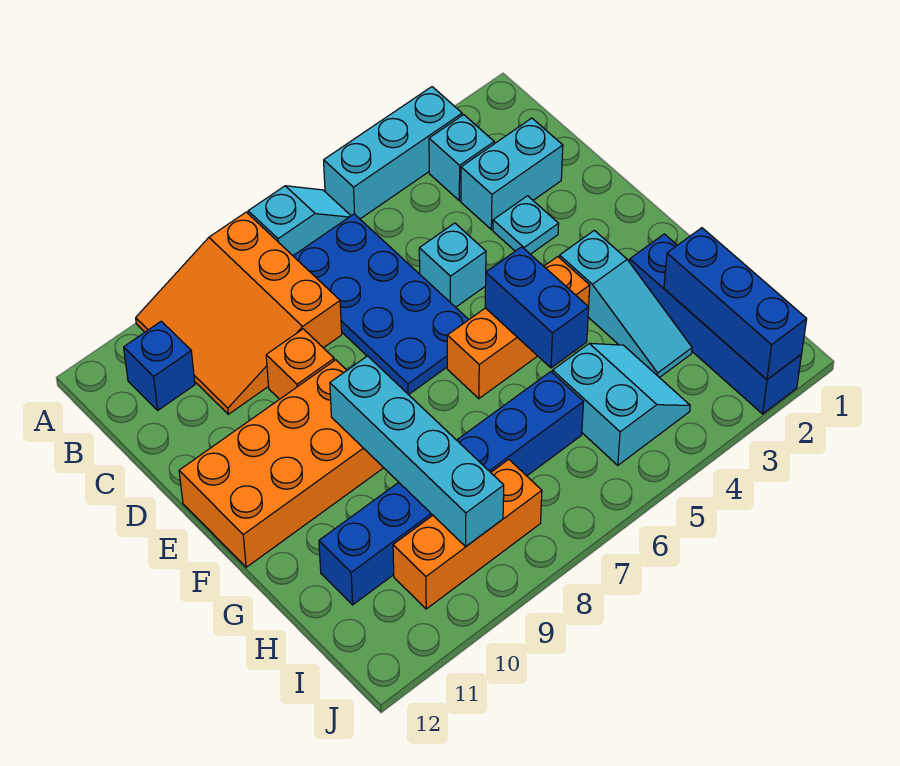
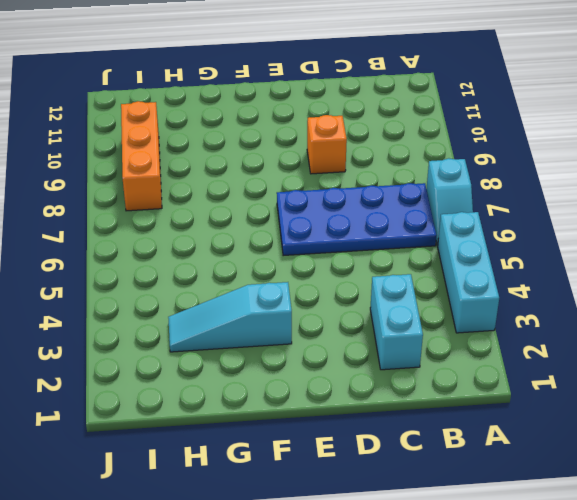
none -> orange 3x3 slope [136,212,342,414]
none -> cyan 1x1 brick [429,115,494,201]
none -> blue 1x1 brick [124,321,195,410]

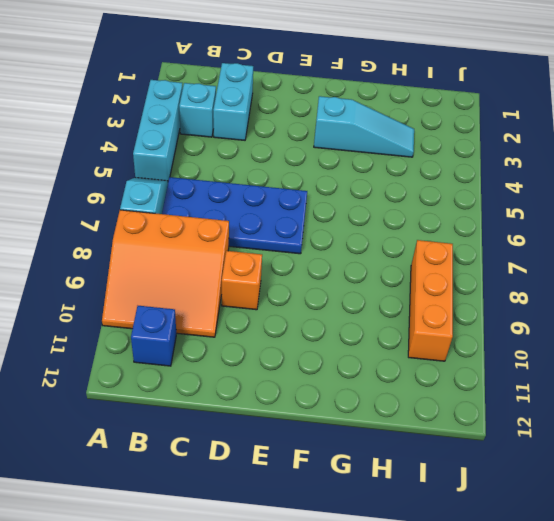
none -> cyan 1x1 plate [493,196,559,254]
none -> cyan 1x1 brick [419,223,486,307]
none -> orange 2x4 brick [179,360,383,567]

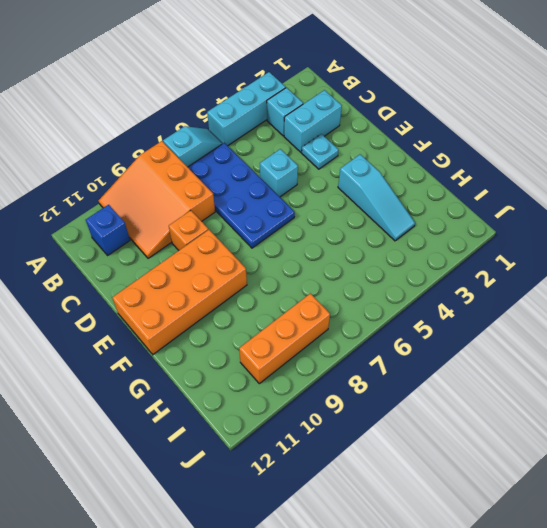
none -> orange 1x3 brick [447,257,590,399]
none -> blue 1x4 brick [630,234,802,414]
none -> cyan 2x2 slope [553,343,690,465]

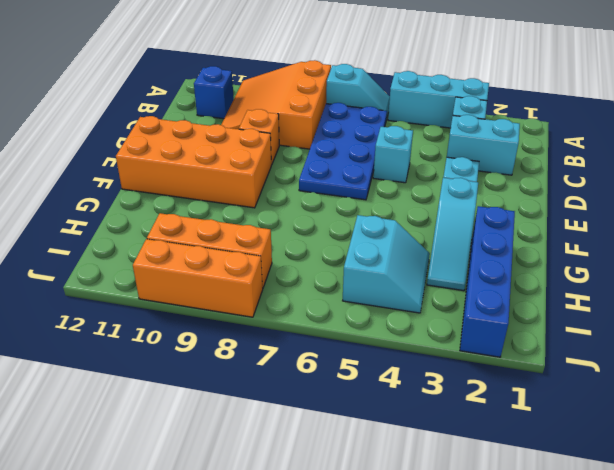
orange 1x3 brick [133,239,263,317] -> orange 1x3 brick moved to [447,257,590,399]
none -> blue 1x6 brick [319,372,583,605]
none -> blue 1x2 brick [485,247,589,368]
none -> cyan 1x4 brick [330,356,504,546]

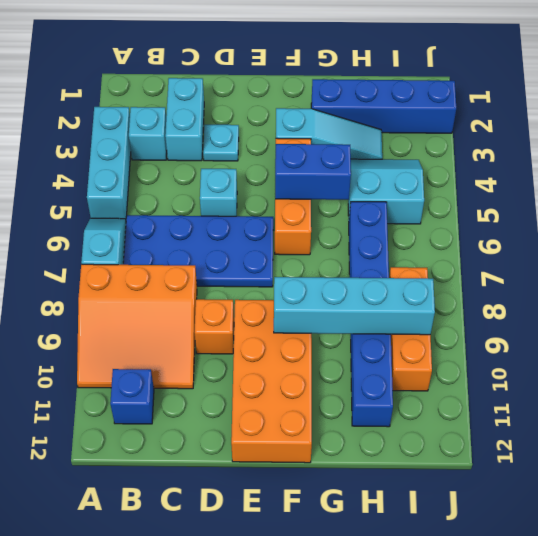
none -> blue 1x3 brick [664,228,807,380]

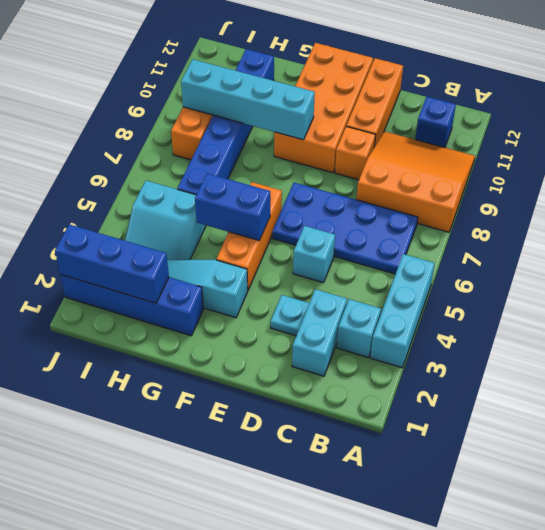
orange 1x3 brick [346,58,403,147] -> none
none -> cyan 1x2 slope [248,186,351,256]

